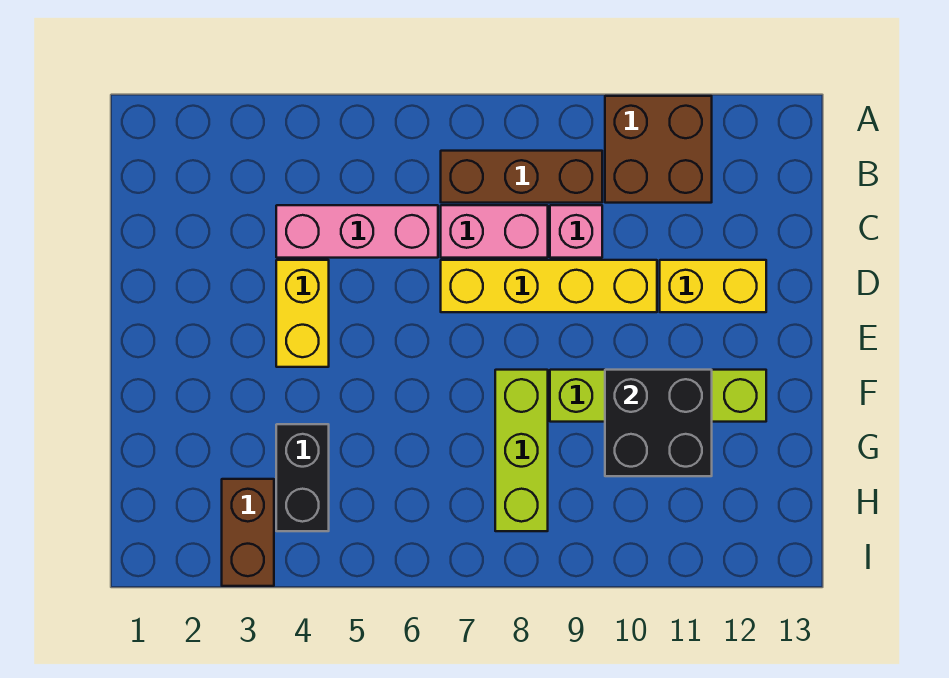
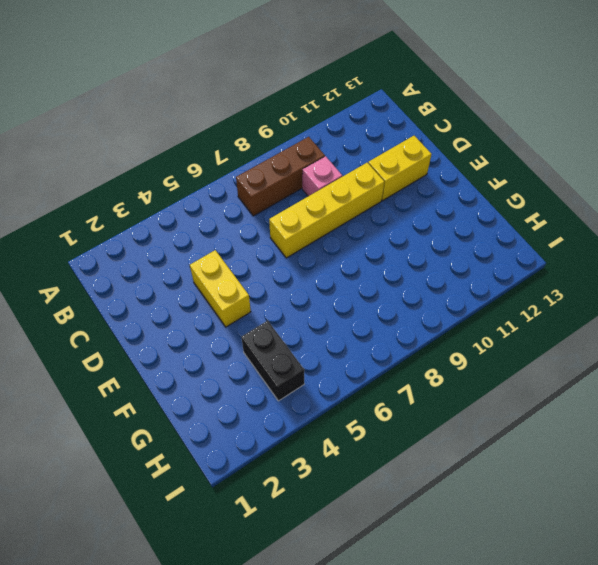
none -> brown 2x2 brick [605,96,712,203]
none -> pink 1x3 brick [276,205,438,258]
none -> pink 1x2 brick [441,205,548,258]

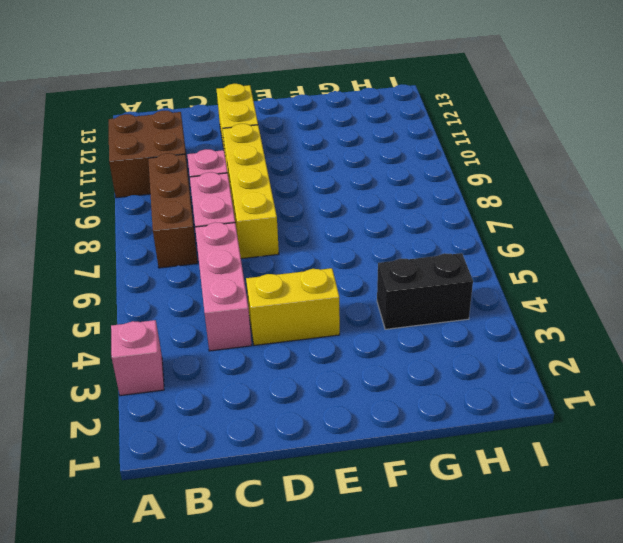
pink 1x1 brick [111,320,164,396] -> none
none -> lime 1x3 brick [495,370,548,531]
none -> lime 1x4 brick [550,370,766,422]
none -> brown 1x2 brick [222,479,274,586]

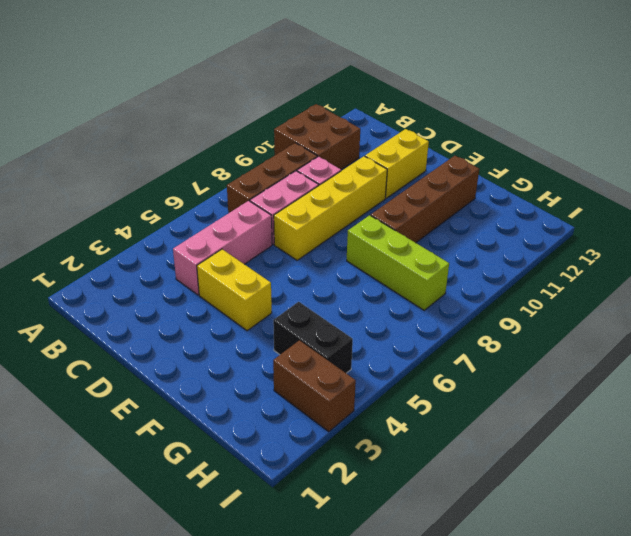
brown 1x4 brick [371,156,479,243] -> lime 1x4 brick [550,370,766,422]
none -> black 2x2 brick [605,370,712,476]

